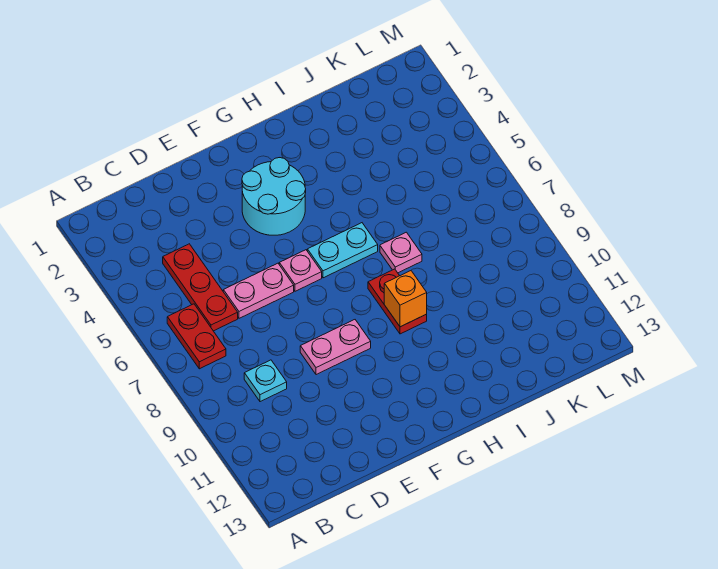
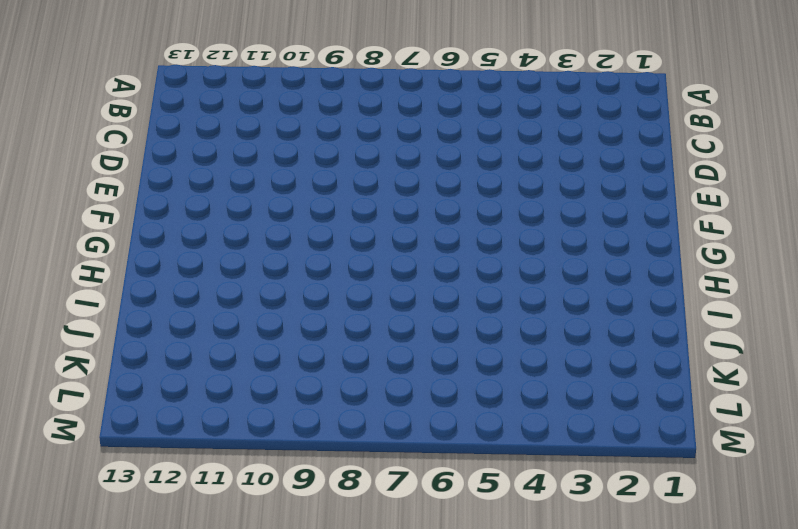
none -> red 1x2 plate [167,304,226,369]
none -> red 1x3 plate [163,244,238,331]

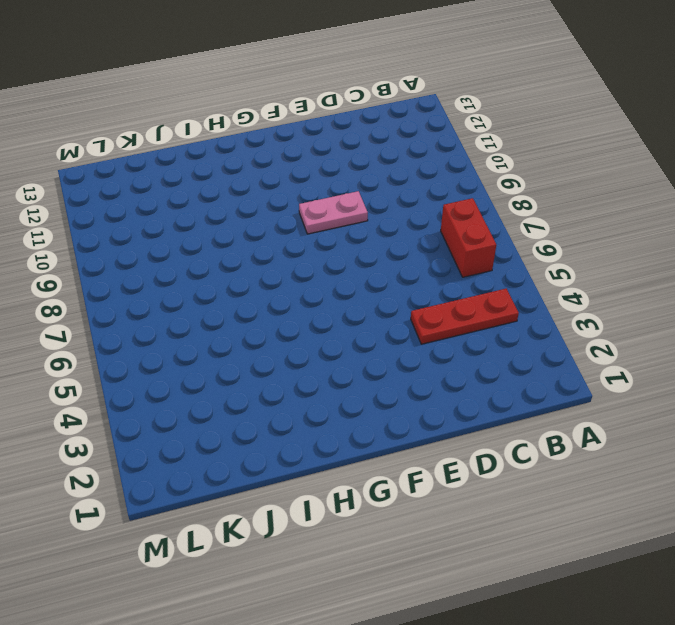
red 1x3 plate [411,289,519,344] -> red 1x3 plate turned to [163,244,238,331]
red 1x2 brick [441,198,496,277] -> red 1x2 plate [167,304,226,369]
none -> cyan 1x1 plate [244,360,287,402]
none -> pink 1x2 plate [223,263,294,318]

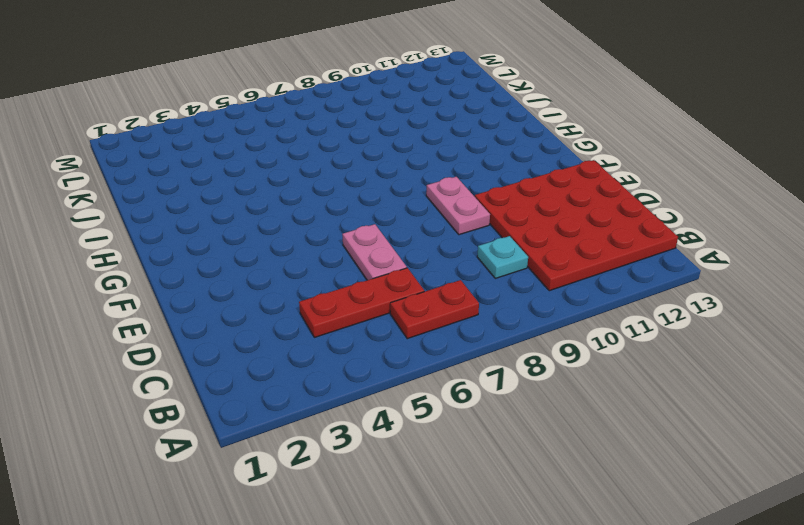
red 4x4 plate [475,160,678,291] -> none
none -> cyan 2x2 round brick [242,158,306,235]
none -> pink 1x1 plate [279,250,322,291]

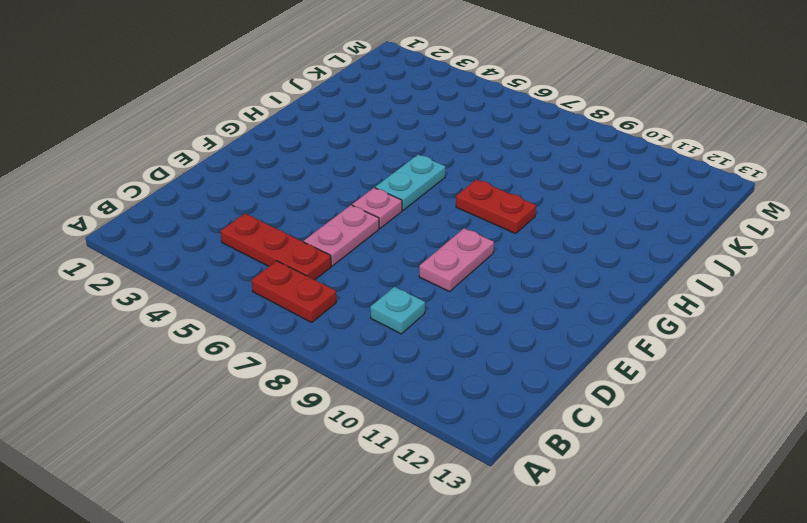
none -> cyan 2x2 round brick [242,158,306,235]
none -> pink 1x1 plate [380,232,422,273]

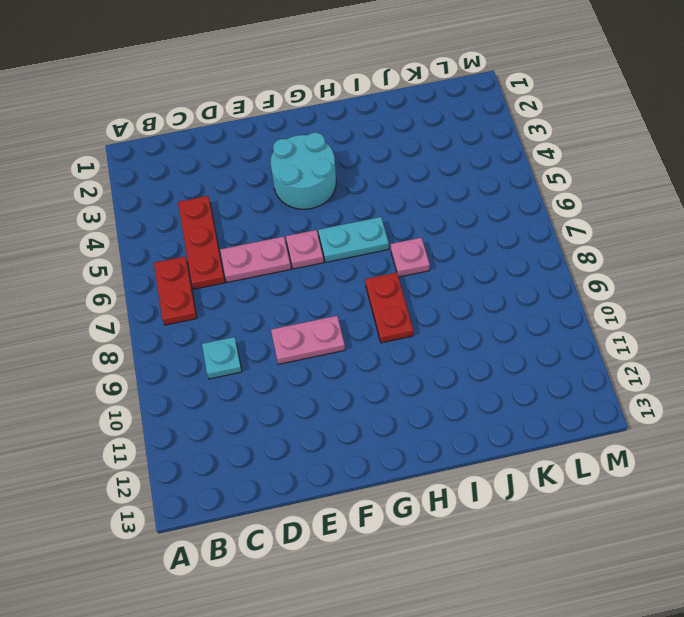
none -> orange 1x1 brick [384,271,427,327]

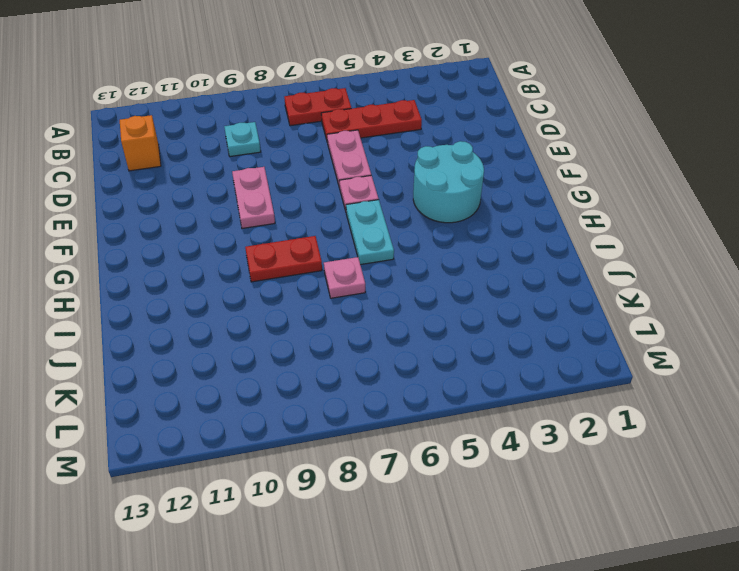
orange 1x1 brick [120,115,161,171] -> orange 1x1 brick moved to [384,271,427,327]

